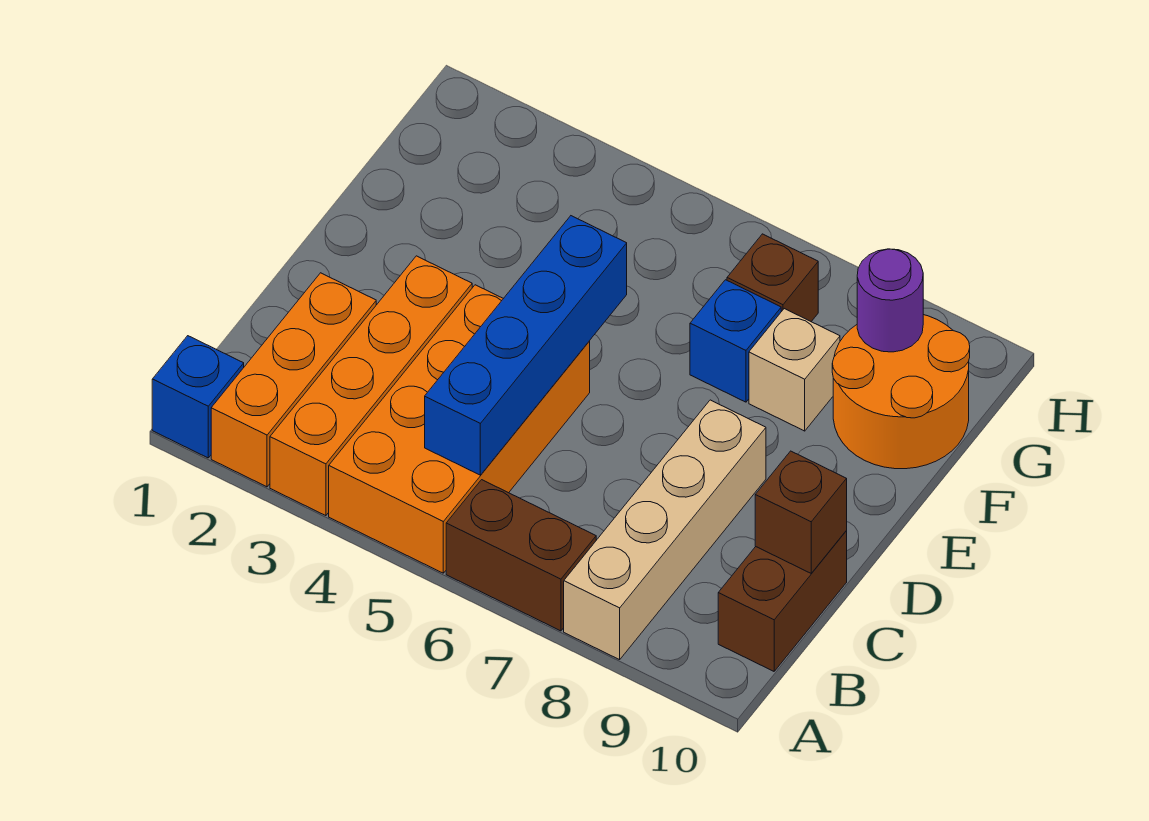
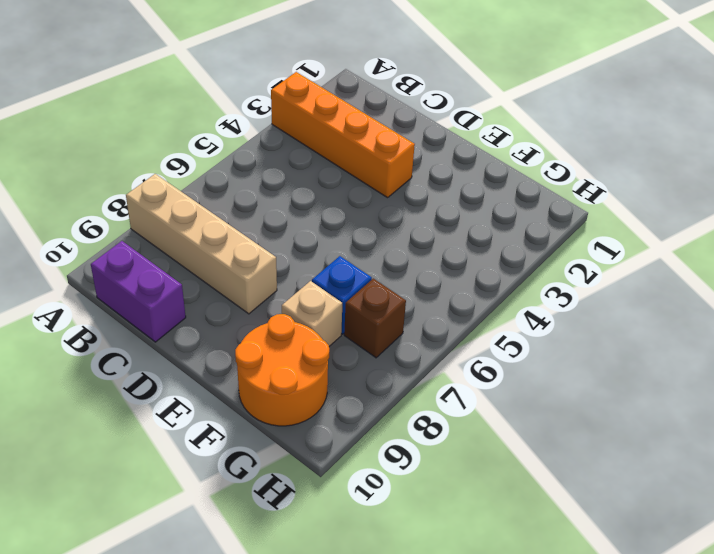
purple 1x2 brick [91,241,186,342] -> brown 1x2 brick [718,531,847,671]
none -> blue 1x1 brick [152,336,244,458]
none -> orange 1x3 brick [211,273,376,487]
none -> orange 2x4 brick [329,285,590,573]

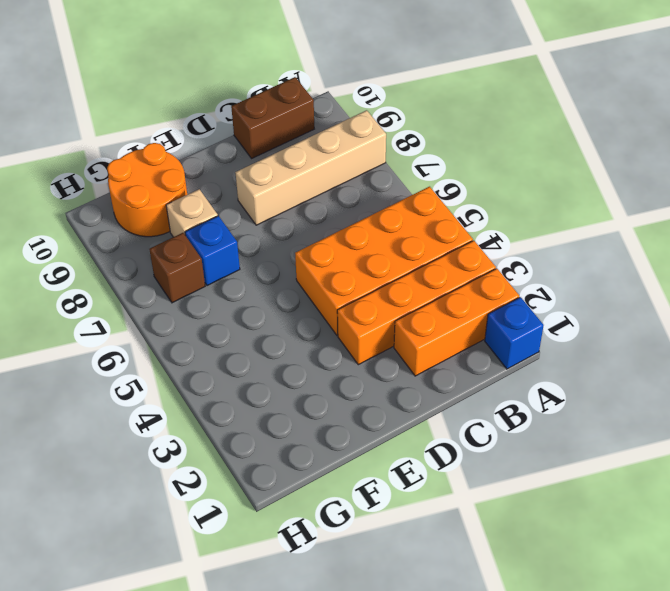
none -> brown 1x2 brick [446,480,596,631]
none -> blue 1x4 brick [425,216,627,475]
none -> brown 1x1 brick [755,451,847,573]

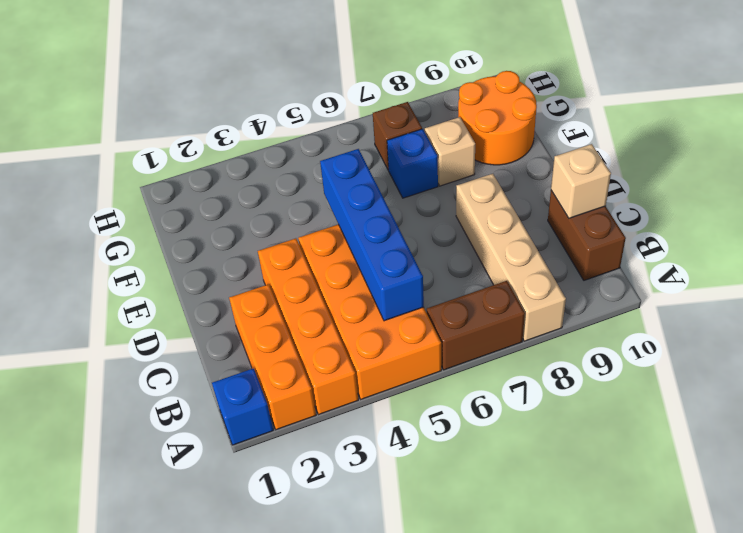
tan 1x1 brick [551,144,611,218] -> brown 1x1 brick [755,451,847,573]
none -> purple 1x1 round brick [857,249,923,352]

